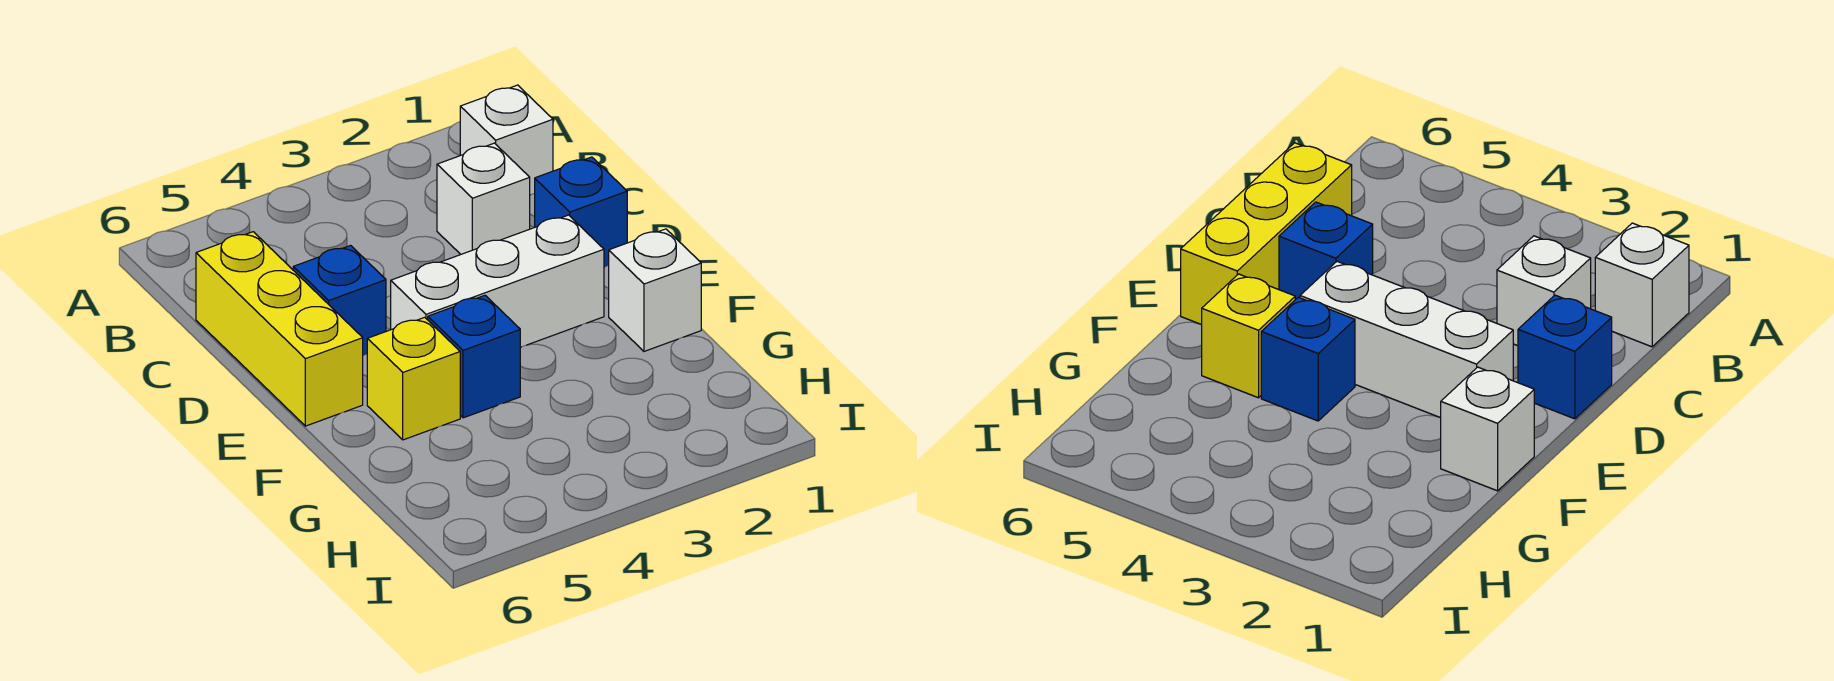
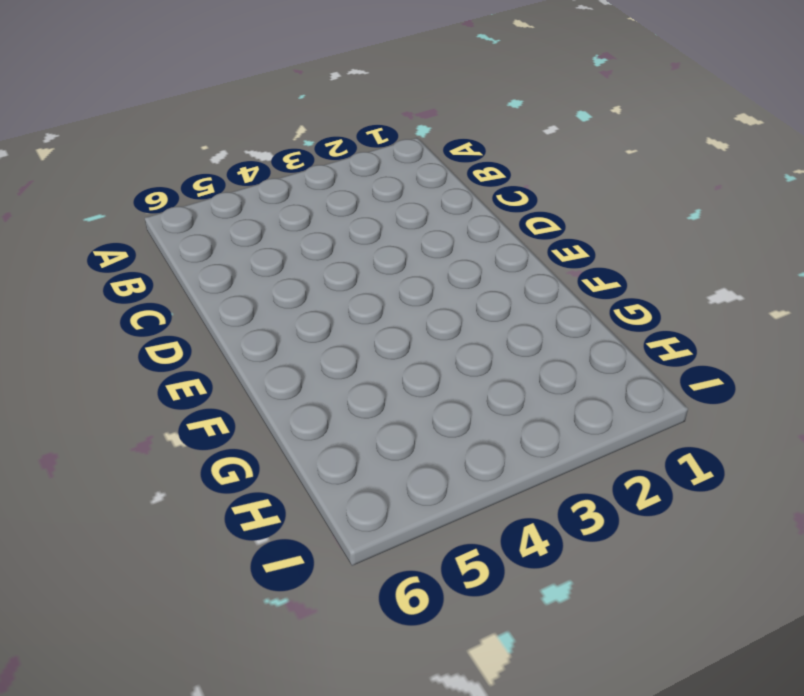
none -> white 1x1 brick [460,85,553,195]
none -> white 1x1 brick [437,143,530,254]

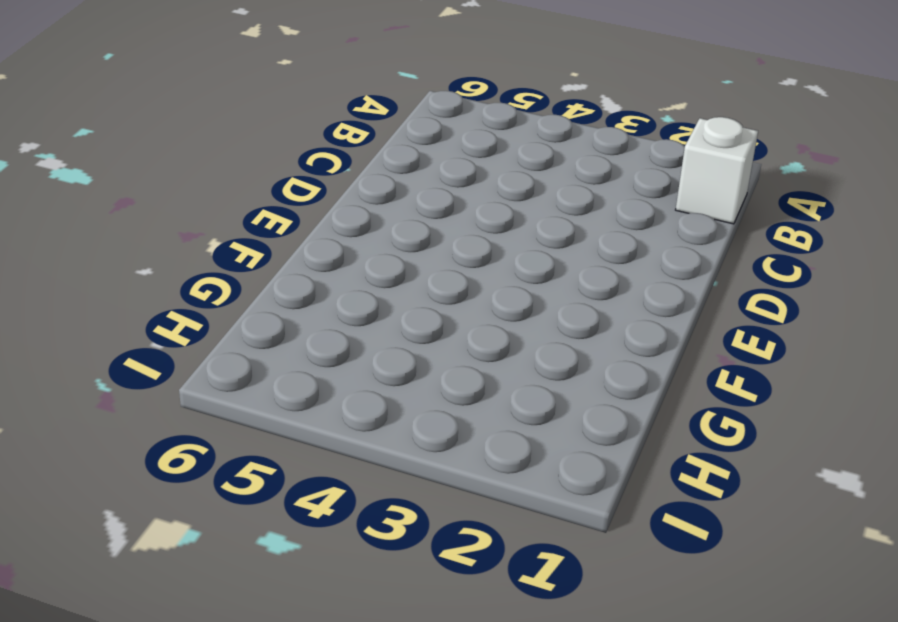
none -> white 1x1 brick [437,143,530,254]
none -> yellow 1x3 brick [196,232,363,426]

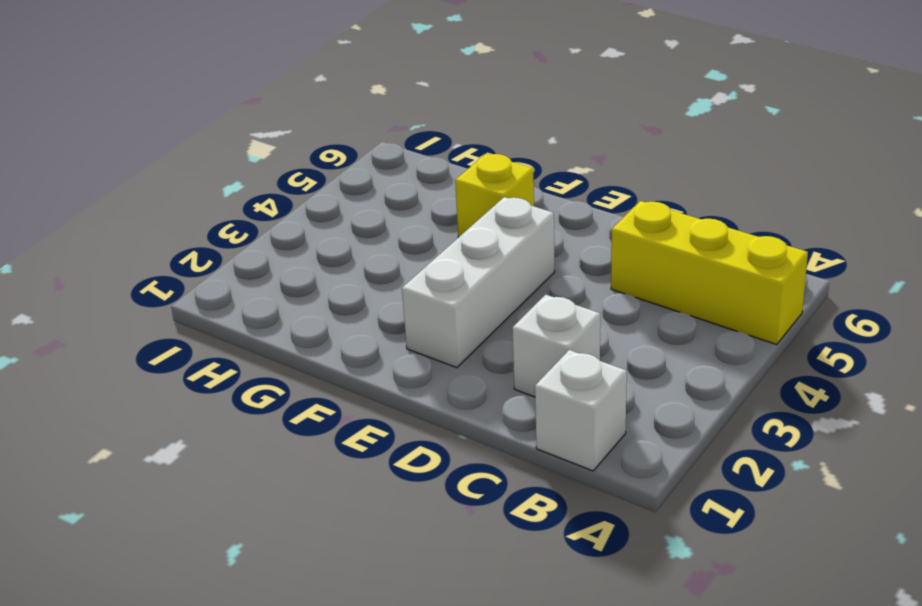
yellow 1x3 brick [611,201,808,345] -> yellow 1x3 brick moved to [196,232,363,426]
none -> blue 1x1 brick [535,157,627,267]
none -> blue 1x1 brick [293,246,386,355]

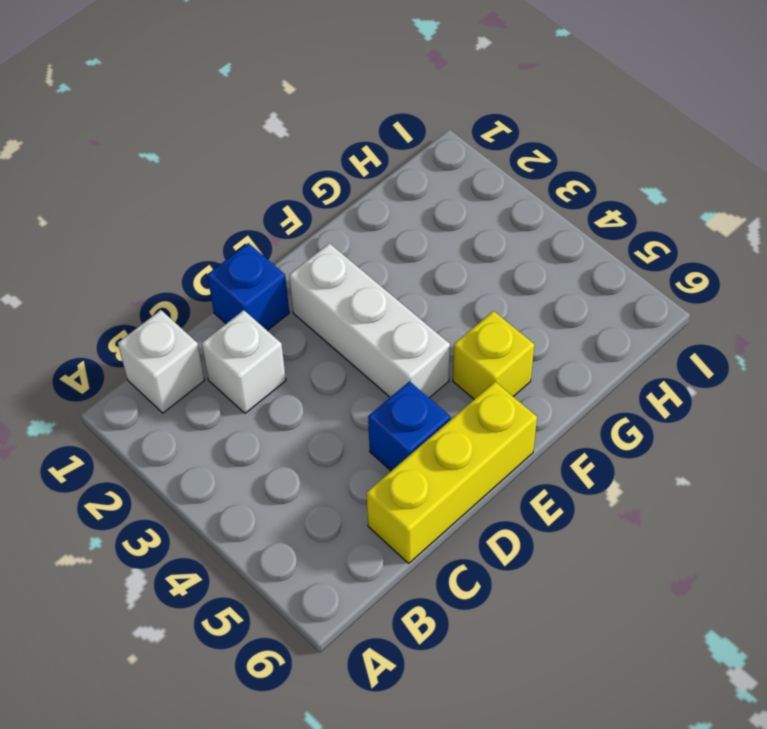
none -> white 1x1 brick [609,229,701,351]
none -> blue 1x1 brick [428,295,520,418]

